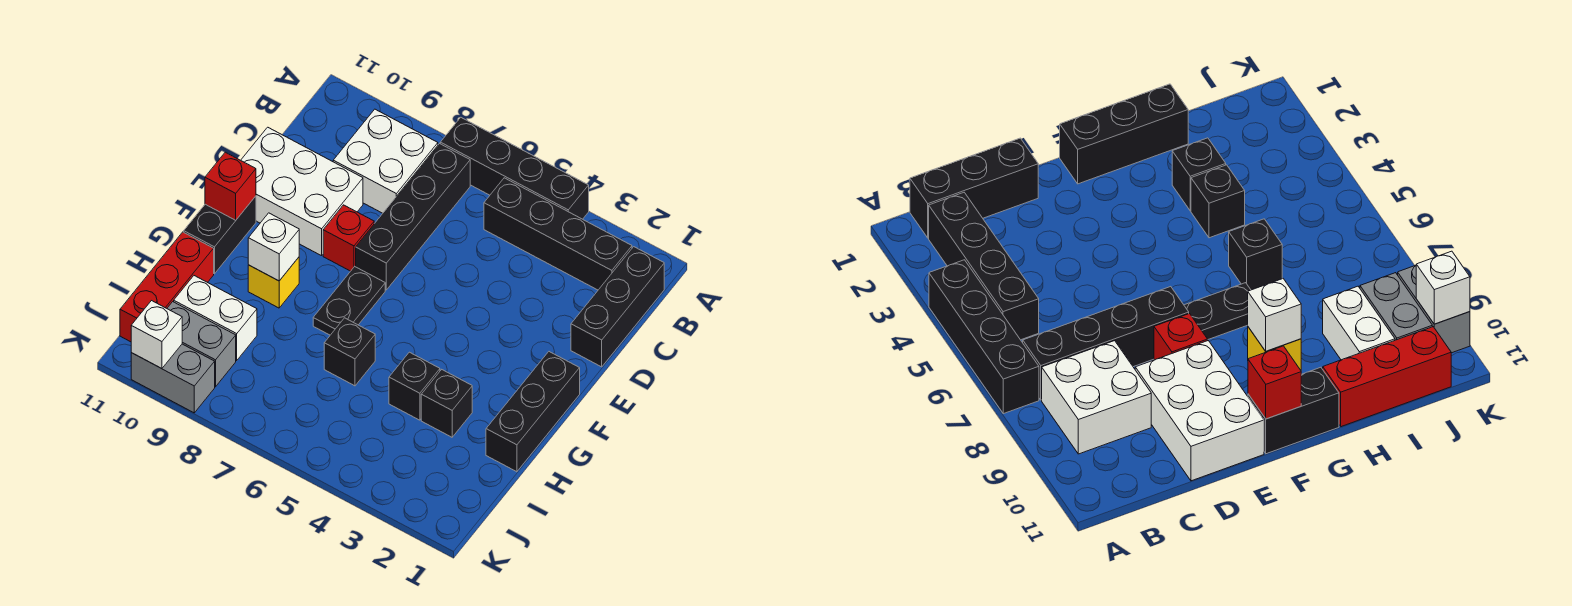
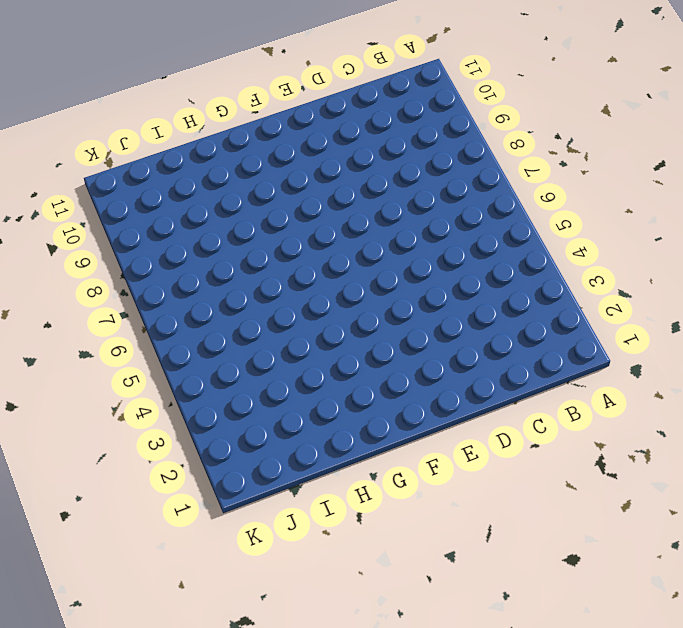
none -> black 1x4 brick [440,117,589,219]
none -> black 1x3 brick [571,247,664,367]
none -> black 1x4 brick [484,178,632,290]

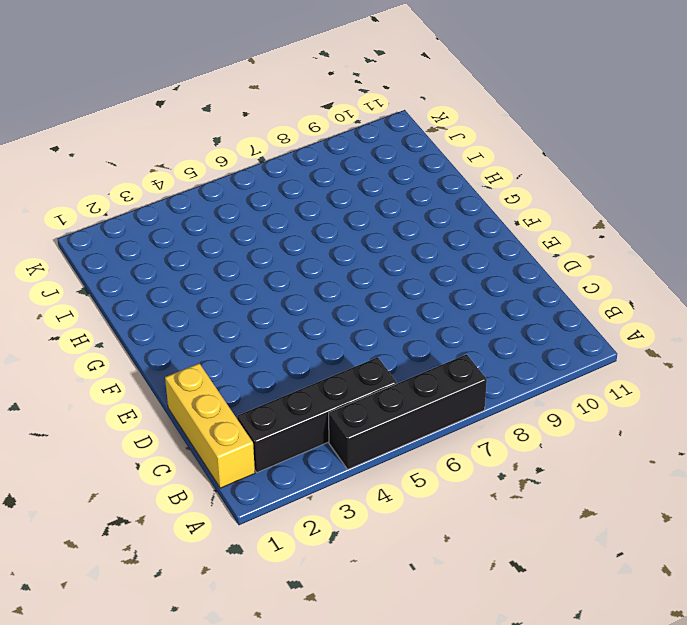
yellow 1x3 brick [165,363,255,488] -> black 1x3 brick [571,247,664,367]
none -> black 1x4 brick [356,144,470,290]
none -> white 2x2 brick [333,109,438,213]
none -> white 2x3 brick [241,127,363,256]

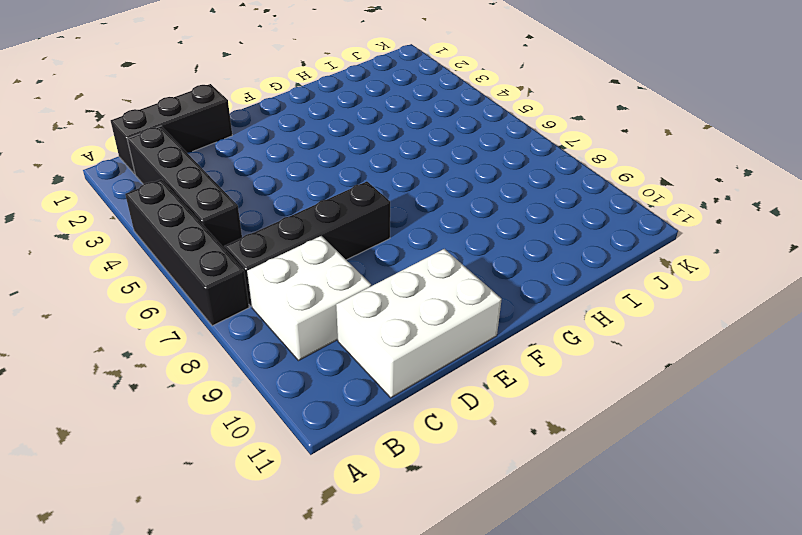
white 2x3 brick [336,249,502,398] -> white 2x3 brick turned to [241,127,363,256]
none -> red 1x1 brick [323,205,374,271]
none -> black 1x3 brick [486,352,580,472]
none -> black 1x2 plate [313,267,385,335]

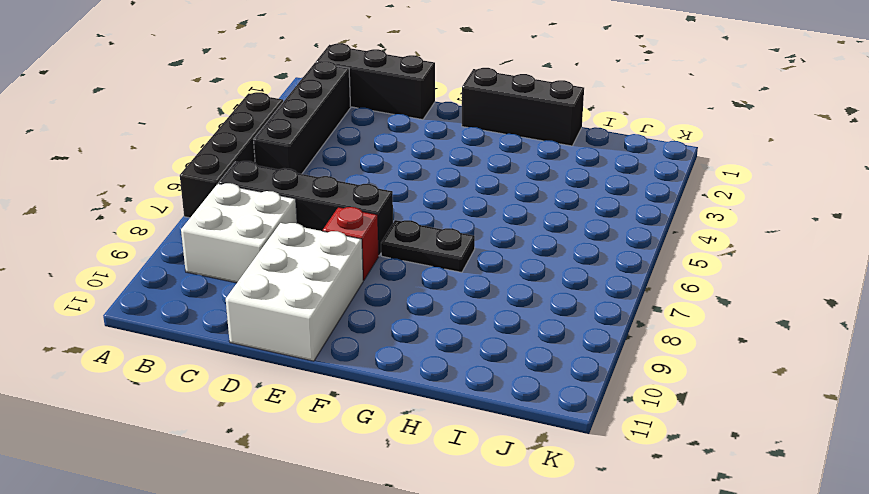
none -> black 1x2 brick [184,196,256,274]
none -> yellow 1x1 brick [248,257,299,308]
none -> black 1x1 brick [421,370,472,437]

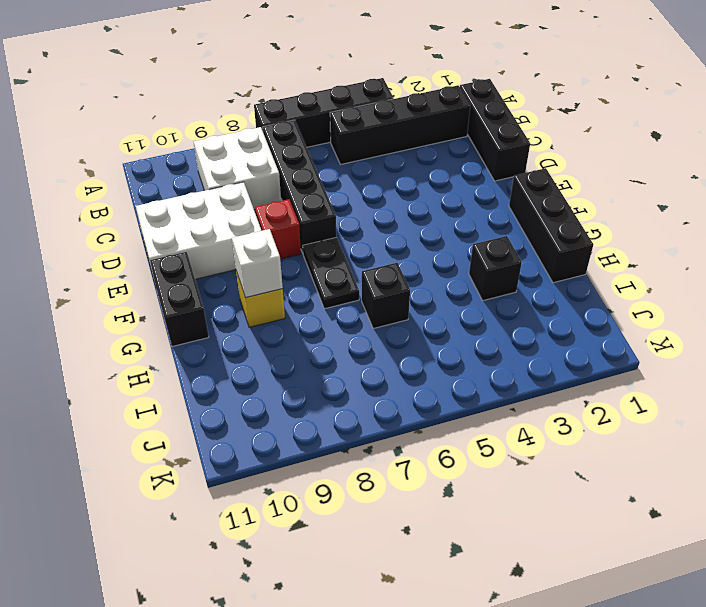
none -> black 1x1 brick [389,352,440,420]
none -> red 1x3 brick [120,232,214,342]
none -> white 1x2 brick [174,276,257,360]

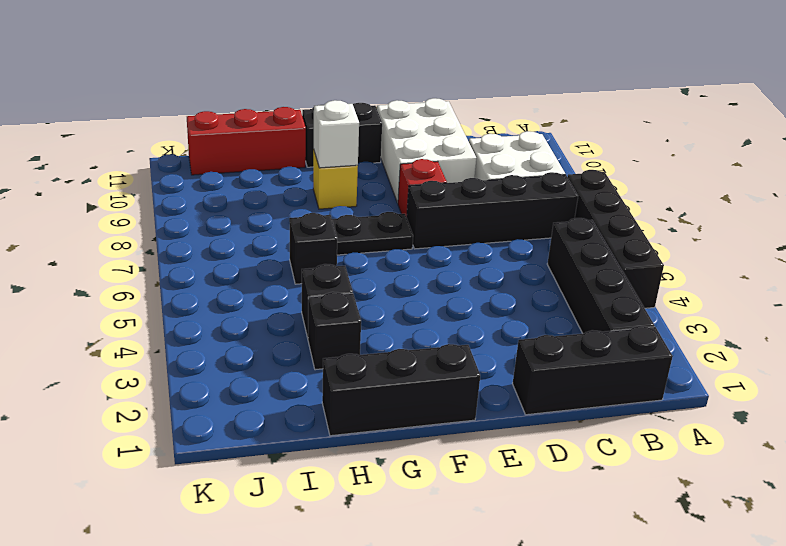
none -> white 1x2 brick [174,276,257,360]
none -> grey 1x2 brick [167,302,236,387]
none -> grey 1x2 brick [131,344,215,413]

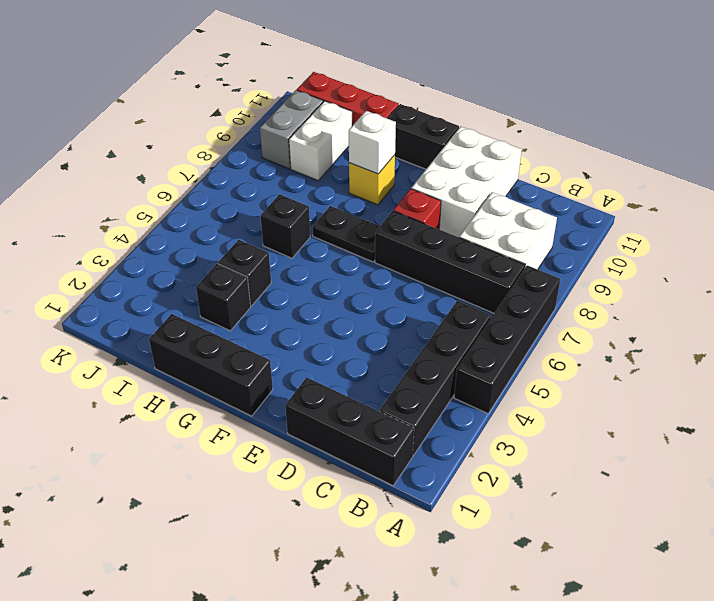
none -> grey 1x2 brick [131,344,215,413]
none -> red 1x1 brick [205,152,256,220]
none -> white 1x1 brick [131,301,182,369]

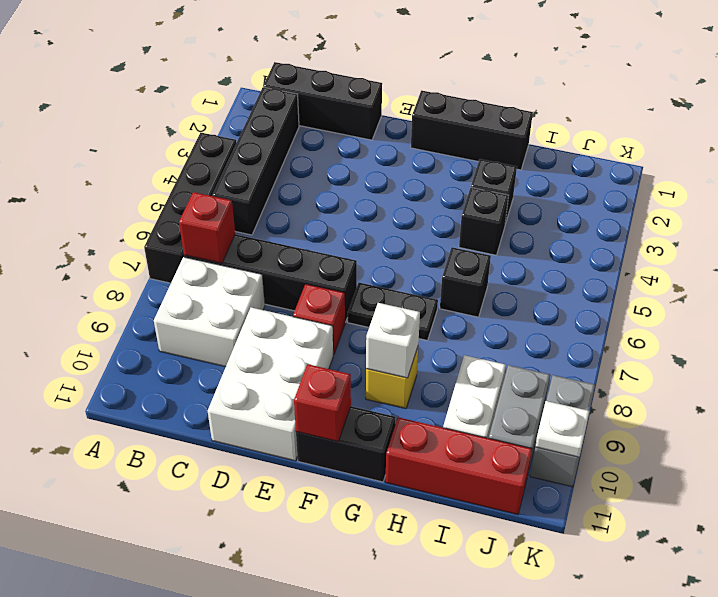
red 1x1 brick [179,192,235,263] -> none
white 1x1 plate [535,401,590,457] -> white 1x1 brick [131,301,182,369]

